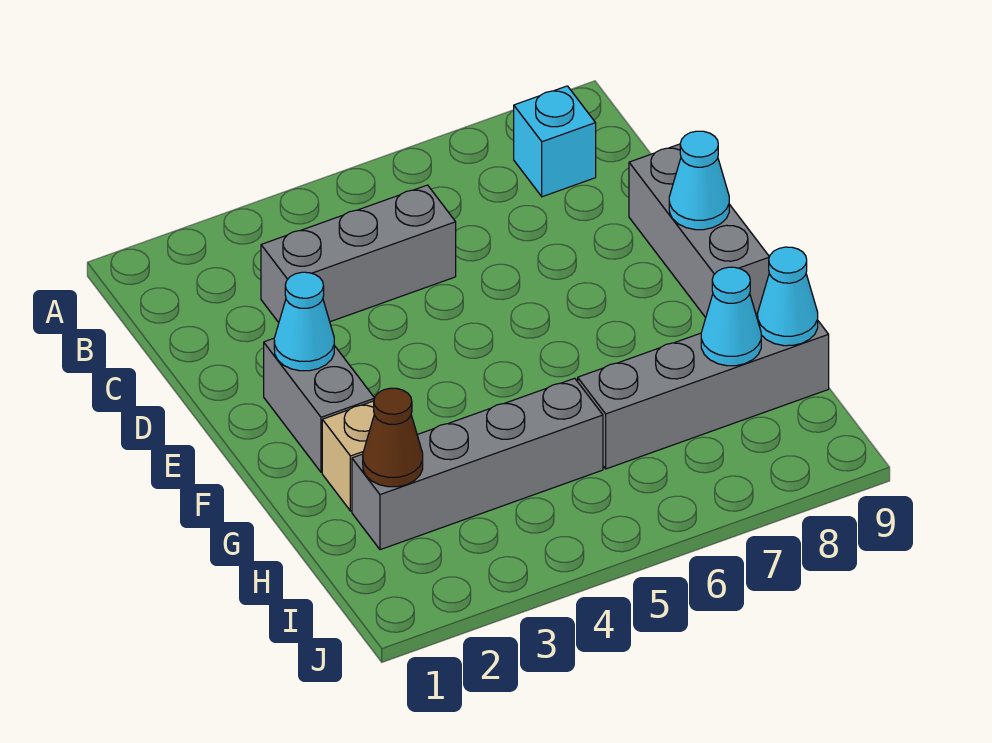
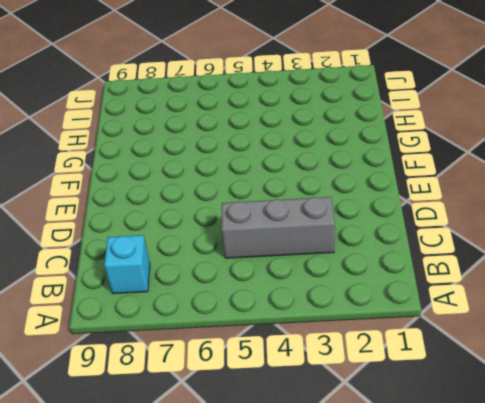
none -> grey 1x3 brick [629,144,769,317]
none -> grey 1x2 brick [264,338,374,472]
none -> tan 1x1 brick [322,401,374,511]

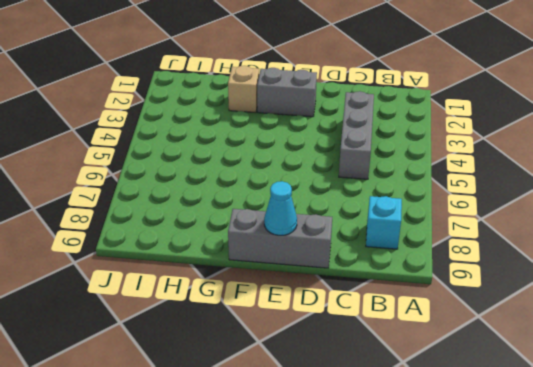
none -> grey 1x4 brick [352,378,603,550]
none -> grey 1x4 brick [578,313,829,469]
none -> cyan 1x1 cone [274,272,334,371]

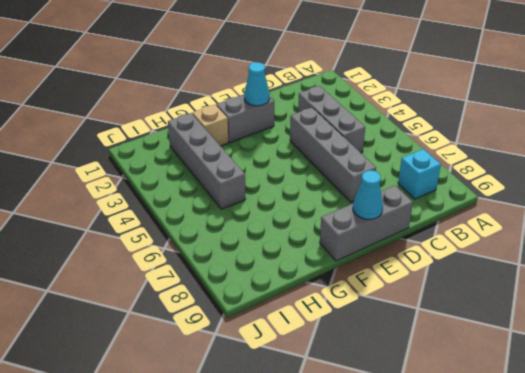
grey 1x4 brick [290,107,376,202] -> grey 1x4 brick moved to [578,313,829,469]
none -> brown 1x1 cone [363,388,423,487]
none -> cyan 1x1 cone [701,267,761,366]
none -> cyan 1x1 cone [758,247,818,346]

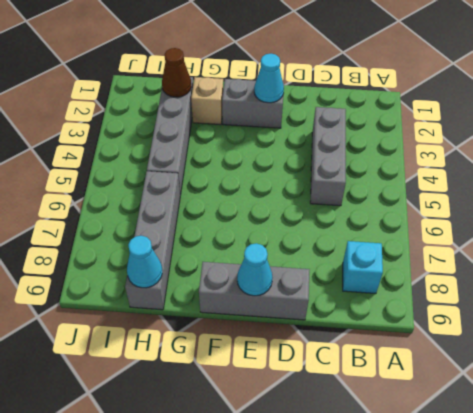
none -> cyan 1x1 cone [701,267,761,366]

